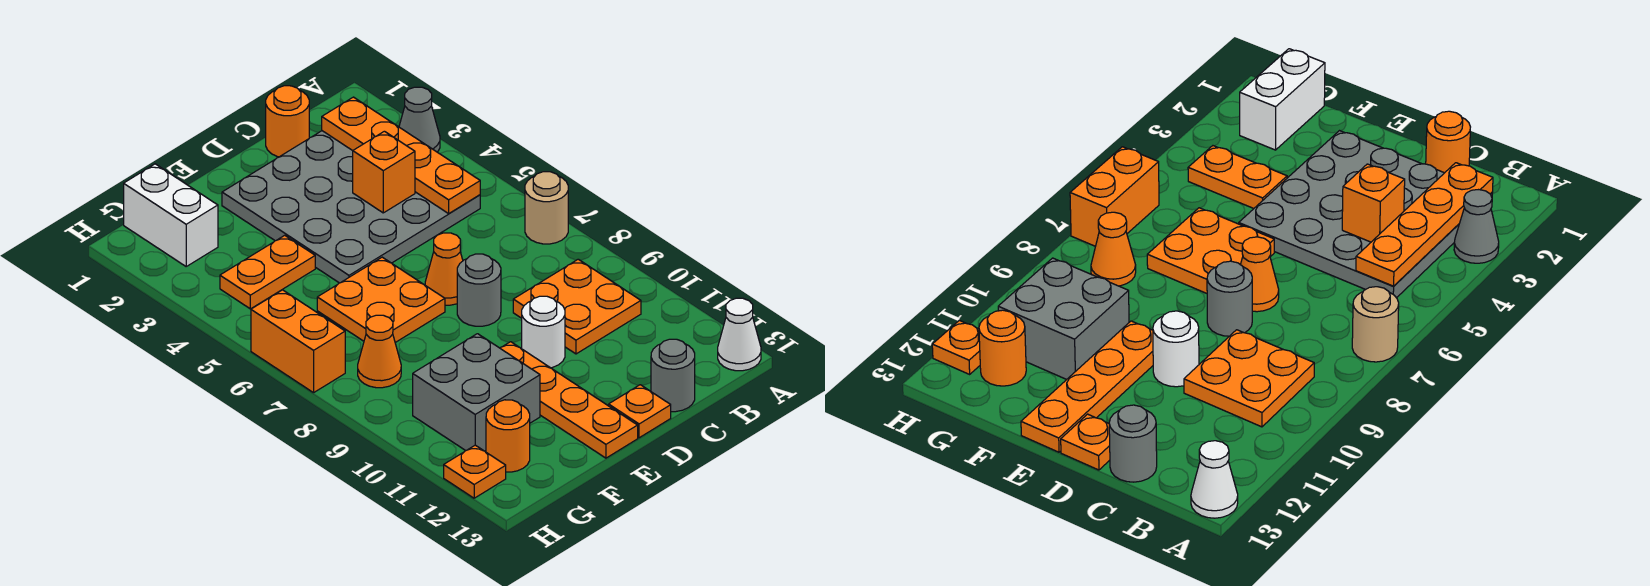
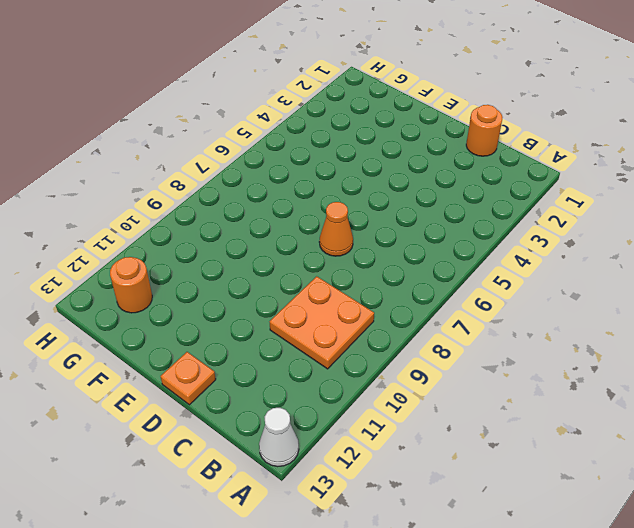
none -> grey 1x1 cone [399,87,440,152]
none -> tan 1x1 round brick [525,172,568,244]
none -> grey 4x4 plate [222,131,480,283]

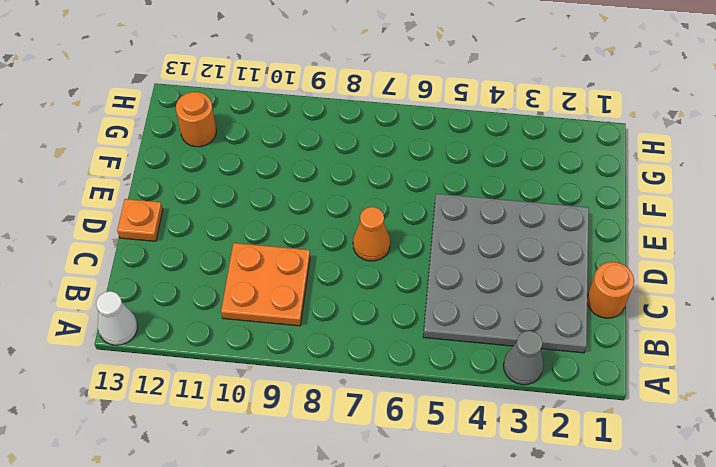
none -> tan 1x1 round brick [525,172,568,244]
none -> grey 1x1 round brick [651,339,695,412]
none -> grey 1x1 round brick [457,254,501,326]

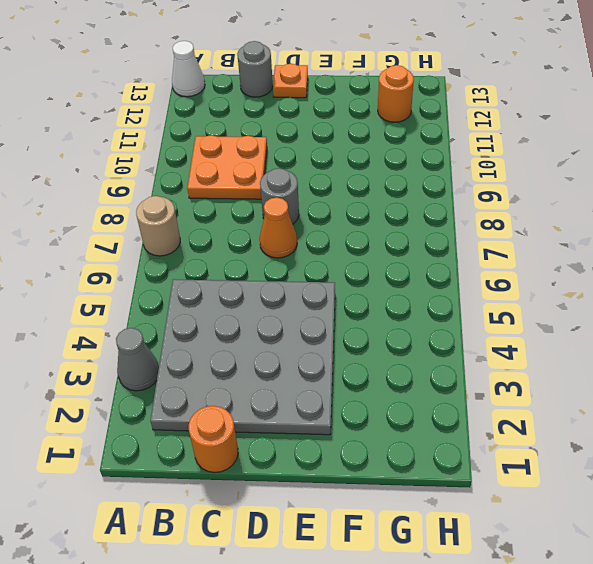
none -> white 1x1 round brick [522,296,565,368]
none -> orange 2x2 plate [317,257,445,343]
none -> orange 1x4 plate [500,342,638,458]

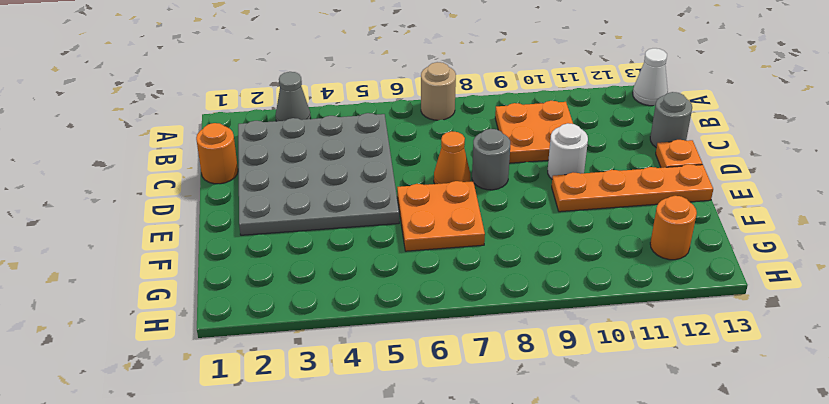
none -> orange 1x2 plate [220,235,315,309]
none -> grey 2x2 brick [413,334,540,451]
none -> white 1x2 brick [124,164,218,266]

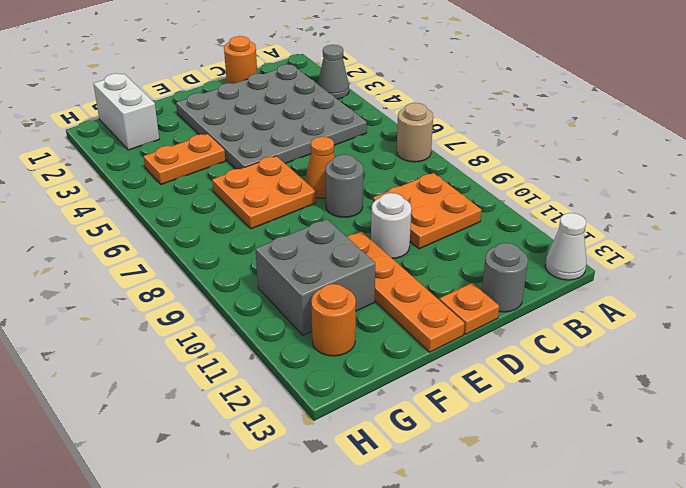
none -> orange 1x1 cone [358,315,401,388]
none -> orange 1x2 brick [251,290,345,393]
none -> orange 1x1 plate [444,445,506,498]

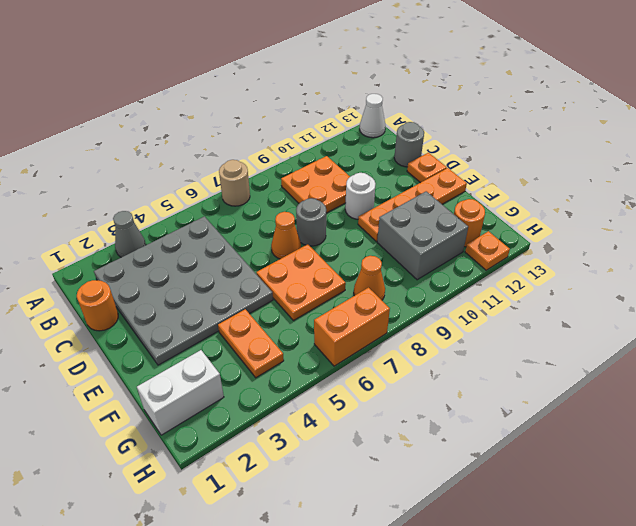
none -> orange 1x4 plate [322,97,480,214]
none -> orange 1x1 brick [353,131,415,213]

